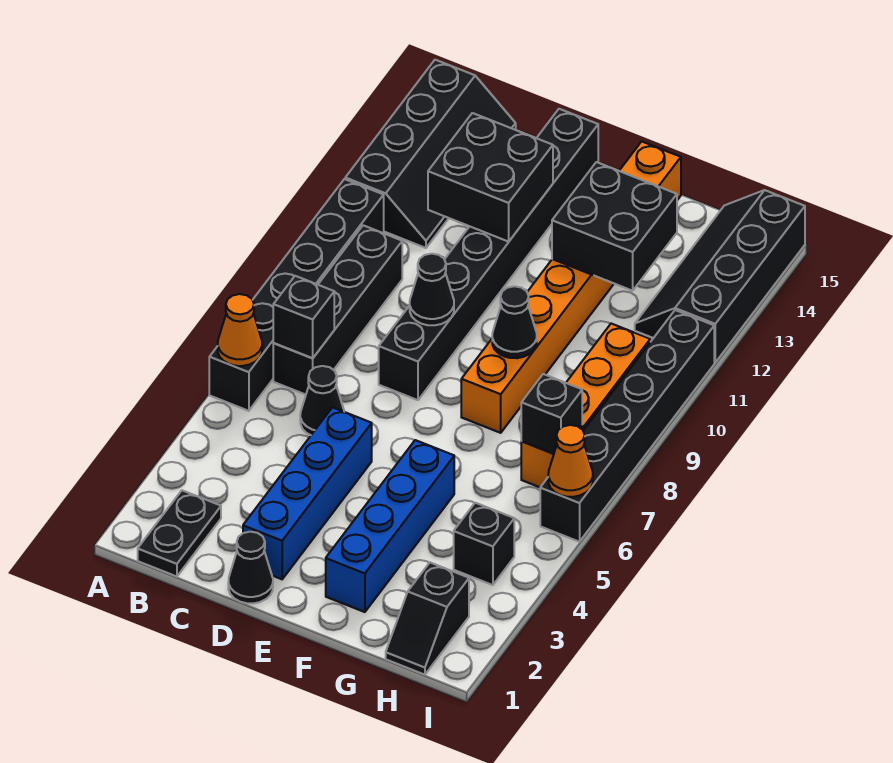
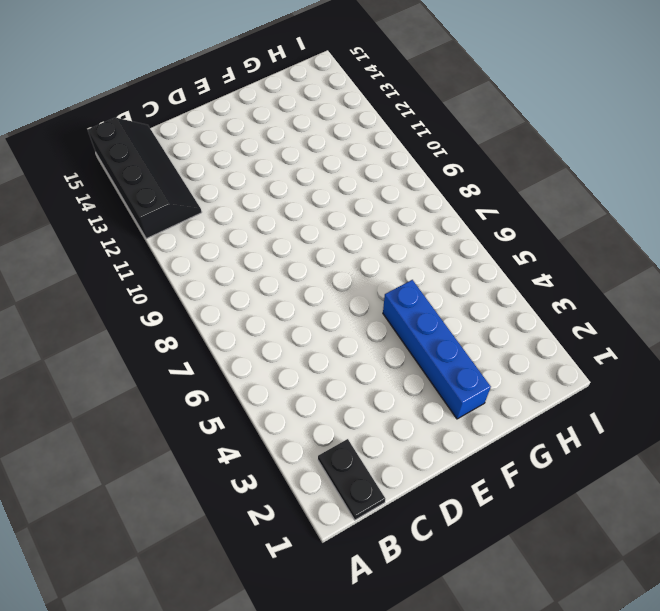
none -> black 1x6 brick [209,179,384,411]
none -> black 1x4 brick [273,225,402,395]
none -> black 1x1 cone [300,366,344,435]

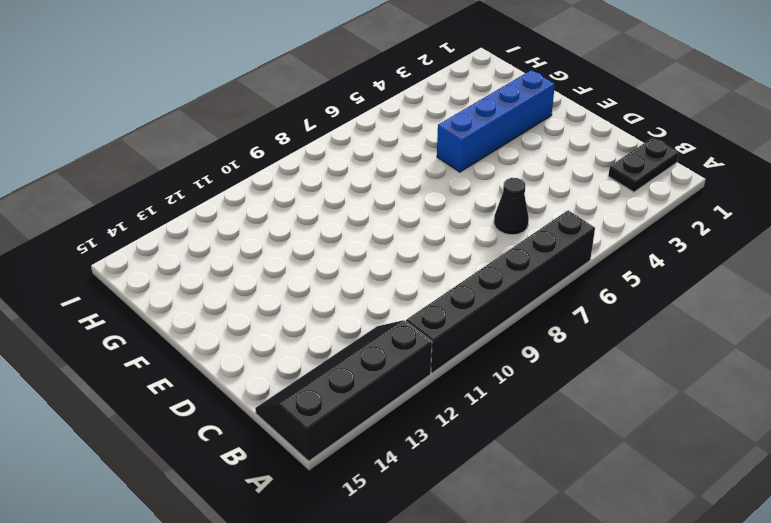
none -> black 1x4 brick [273,225,402,395]
none -> black 1x1 cone [228,532,273,603]
none -> blue 1x4 brick [243,407,372,579]

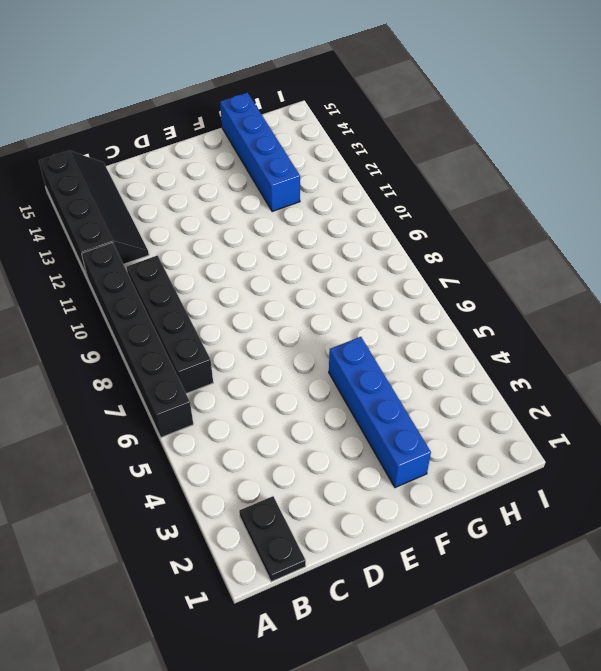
blue 1x4 brick [220,93,300,212] -> blue 1x4 brick moved to [243,407,372,579]
none -> black 1x1 cone [300,366,344,435]
none -> black 1x1 cone [228,532,273,603]
none -> black 1x8 brick [379,109,598,400]

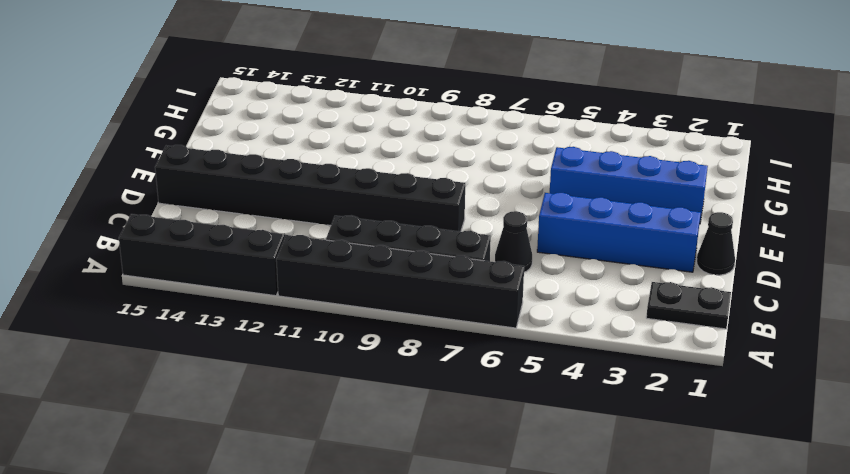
none -> orange 1x8 brick [461,142,681,433]
none -> black 1x2 slope [386,563,469,675]
none -> black 1x1 brick [454,503,514,585]

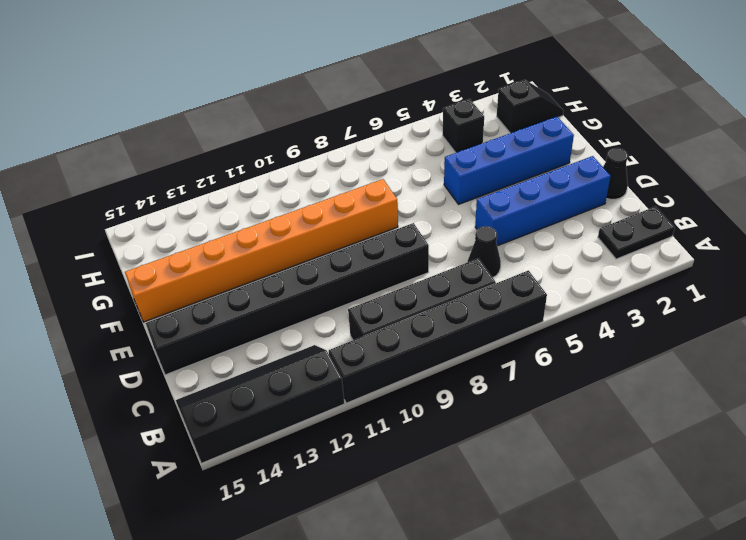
none -> orange 1x4 brick [521,324,650,487]
none -> black 2x4 slope [635,190,805,362]
none -> black 1x6 brick [540,310,714,542]

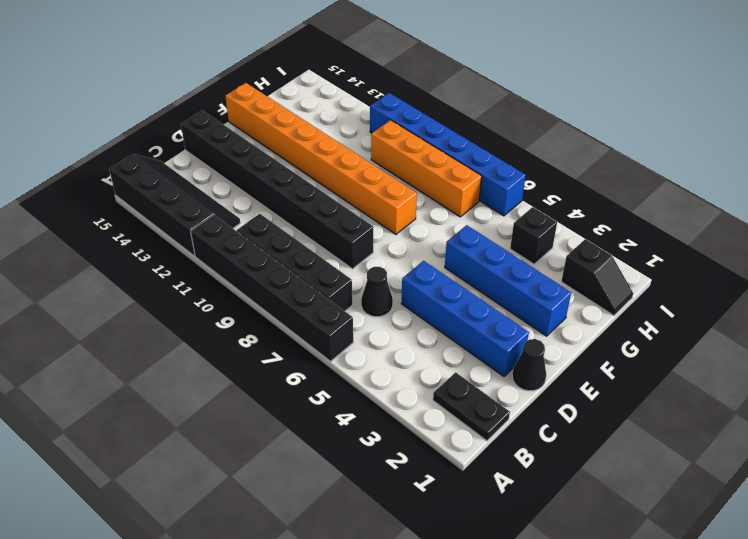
blue 1x6 brick [370,93,526,216] -> black 1x6 brick [540,310,714,542]
none -> black 2x4 slope [635,190,805,362]
none -> orange 1x1 cone [218,294,262,366]
none -> black 1x1 brick [273,276,334,358]

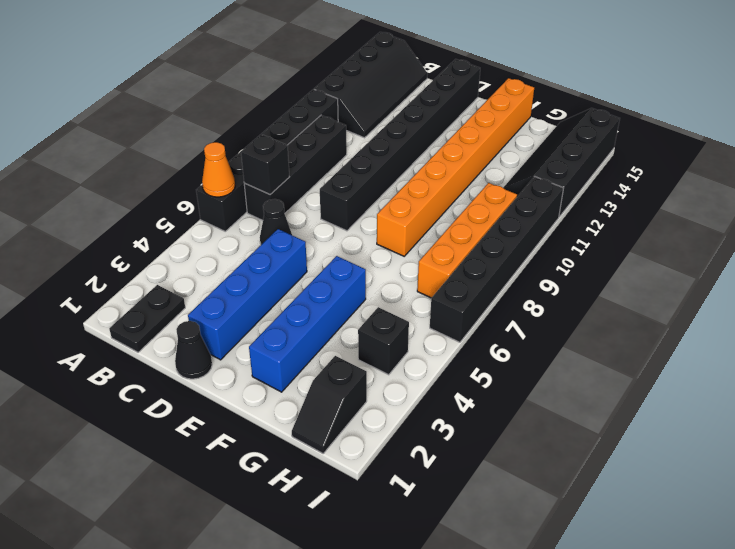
none -> black 2x2 brick [428,113,553,242]
none -> black 1x1 cone [410,254,454,325]
none -> black 1x1 cone [492,286,537,358]

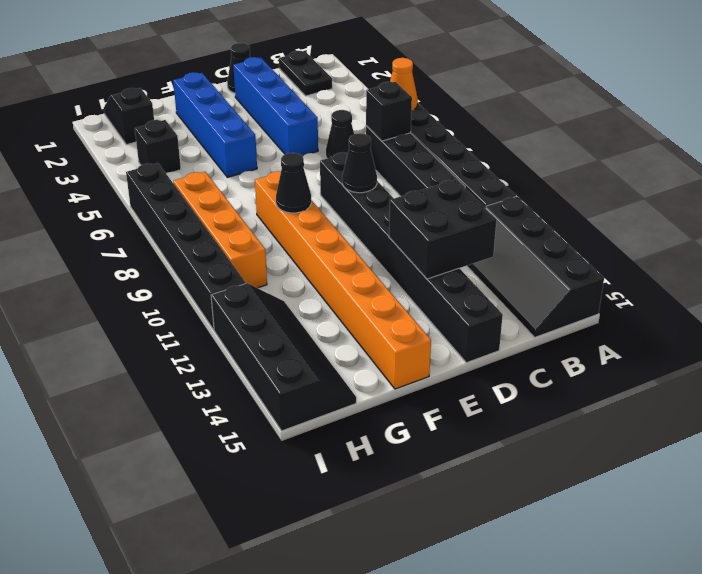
none -> black 2x2 brick [552,162,677,291]
none -> black 1x1 brick [521,374,582,454]
none -> orange 1x1 cone [548,425,593,497]

